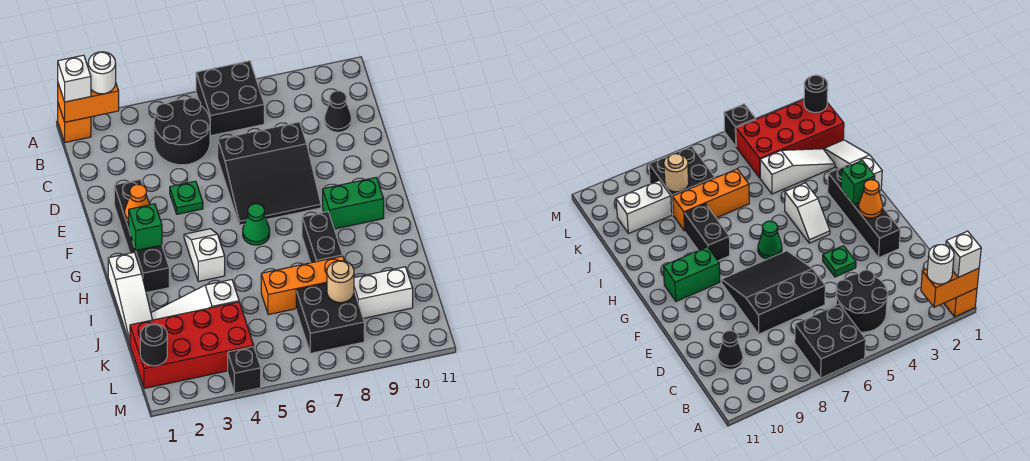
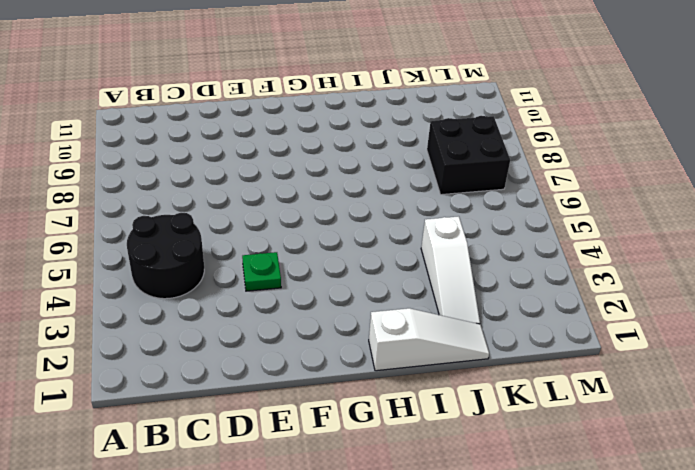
none -> orange 1x1 brick [58,104,91,142]
none -> black 2x2 brick [196,61,264,136]
none -> black 1x1 cone [324,91,352,132]

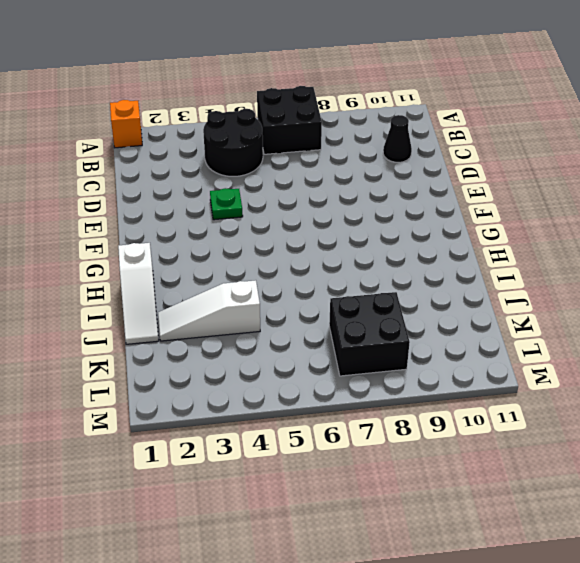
none -> black 3x3 slope [218,122,321,225]
none -> black 1x4 brick [114,180,169,293]
none -> white 1x2 slope [184,229,225,282]

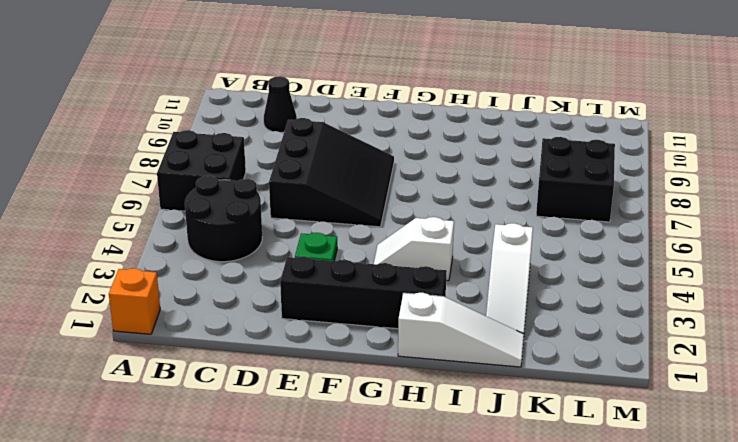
none -> green 1x1 cone [243,204,270,245]
none -> green 1x2 brick [323,177,384,229]
none -> black 1x2 brick [302,212,343,263]

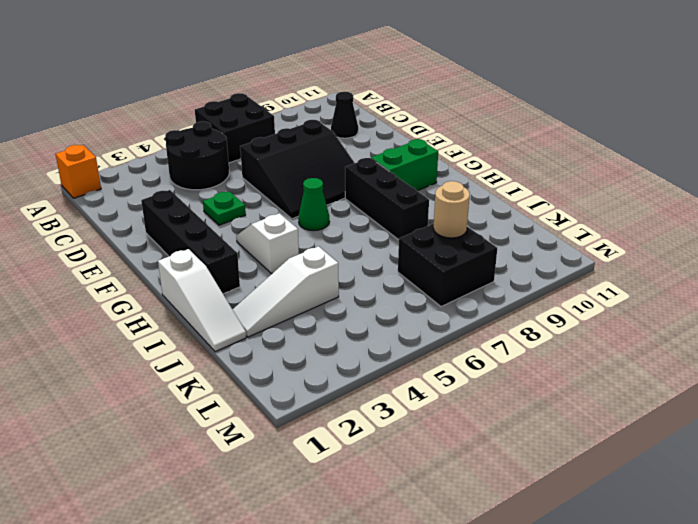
black 1x3 brick [345,158,429,240] -> black 1x2 brick [302,212,343,263]
none -> orange 1x3 brick [261,256,344,315]
none -> red 2x4 brick [130,302,254,388]
none -> white 1x2 brick [354,267,413,318]

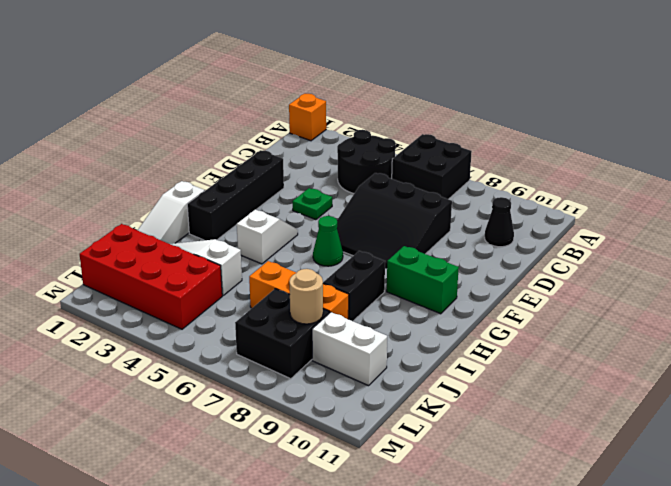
none -> black 1x1 brick [228,347,261,393]
none -> orange 1x2 brick [58,84,119,122]
none -> orange 1x1 cone [125,185,150,222]

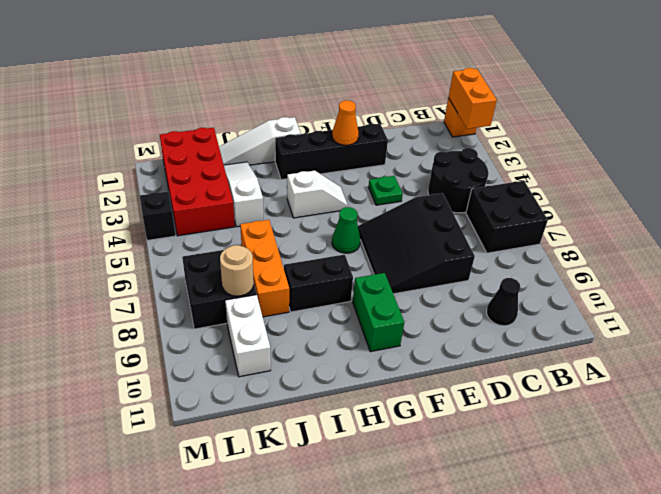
none -> green 1x1 brick [129,204,162,250]
none -> black 1x1 round brick [140,324,167,366]
none -> white 1x1 brick [58,55,91,102]

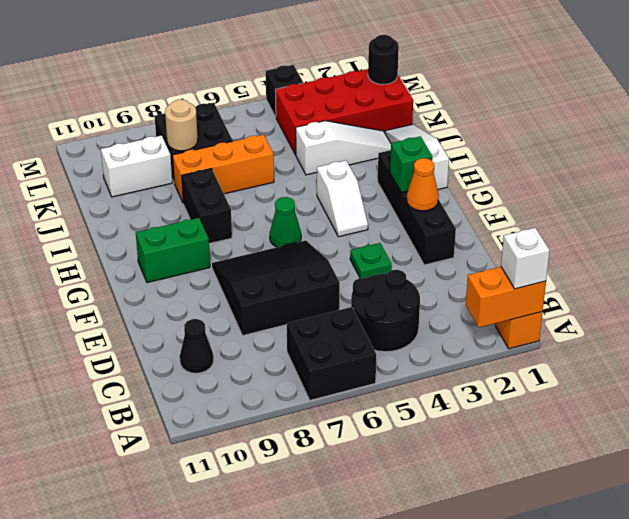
none -> white 1x1 round brick [88,52,116,94]

